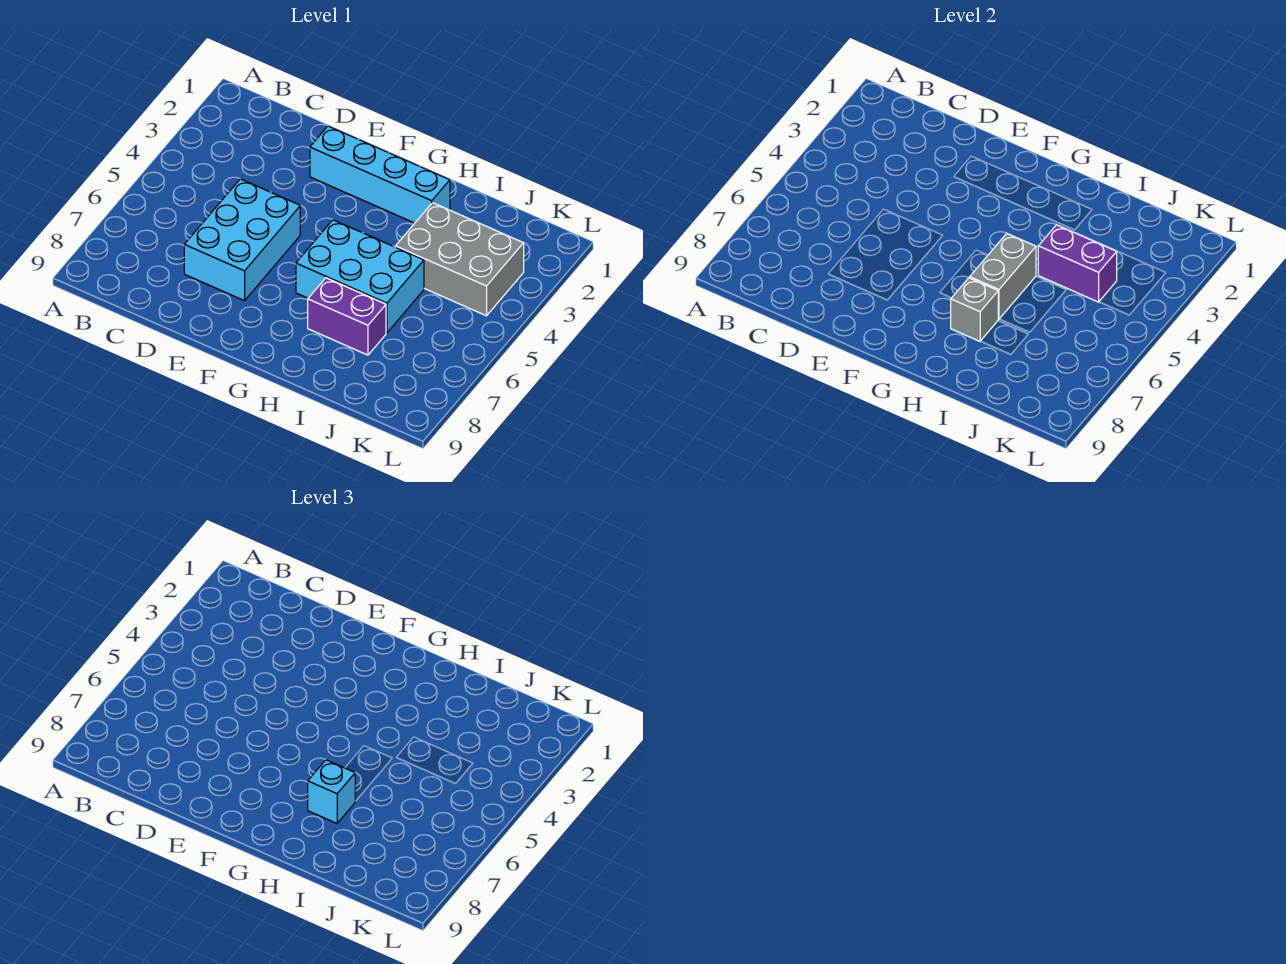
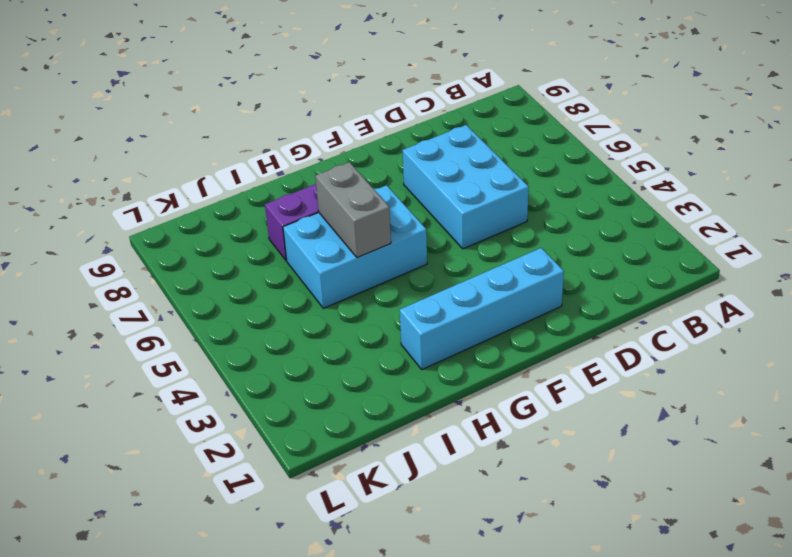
none -> grey 2x3 brick [395,203,524,316]
none -> grey 1x1 brick [951,278,998,341]

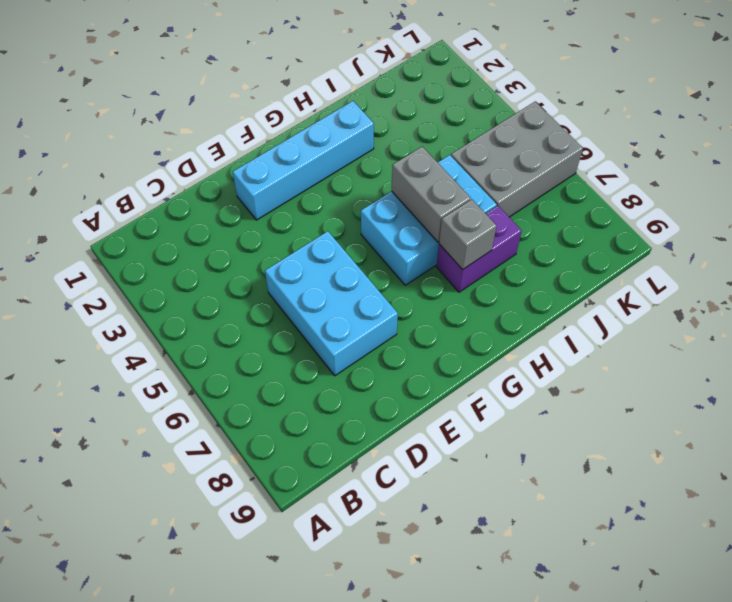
grey 2x3 brick [451,101,583,217] -> grey 2x3 brick moved to [395,203,524,316]
none -> purple 1x2 brick [1038,225,1117,302]
none -> cyan 1x1 brick [308,760,355,823]

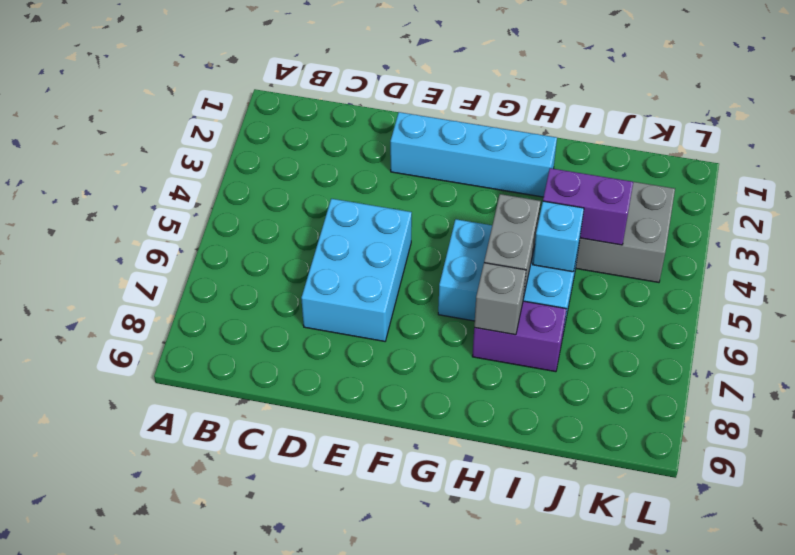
cyan 1x1 brick [533,201,584,272] -> cyan 1x1 brick moved to [308,760,355,823]

